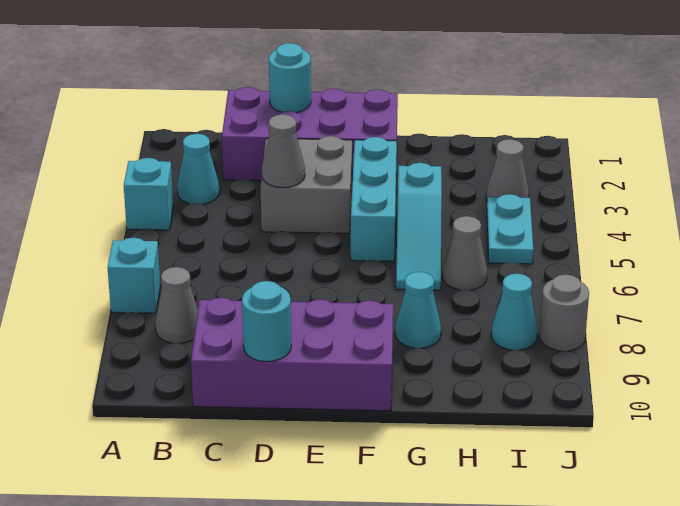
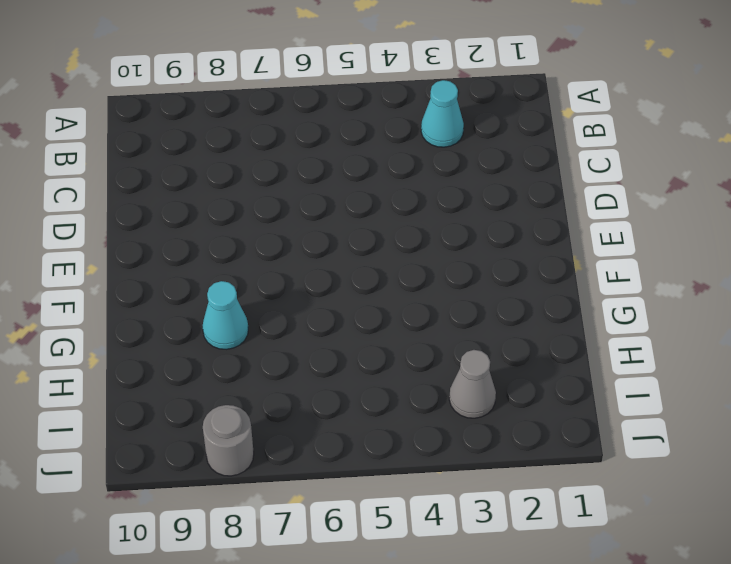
none -> cyan 1x1 brick [124,158,173,230]
none -> cyan 1x1 brick [108,238,160,313]
none -> grey 1x1 cone [155,267,198,343]

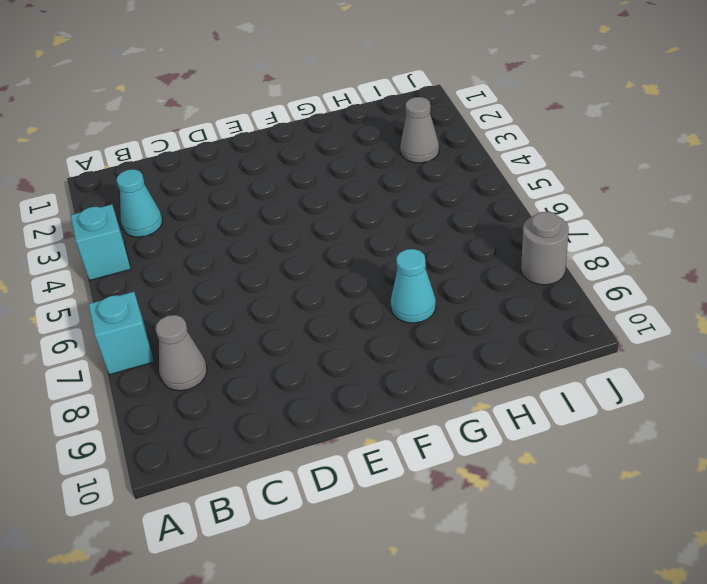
none -> purple 2x4 brick [222,87,398,181]
none -> purple 2x4 brick [191,297,393,411]
none -> grey 2x2 brick [261,136,352,233]

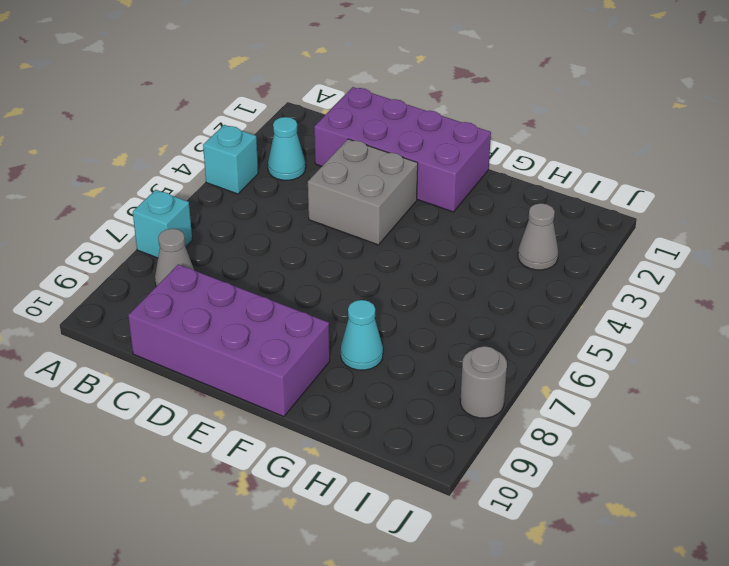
none -> cyan 1x3 brick [351,137,397,261]
none -> cyan 1x3 slope [396,163,442,290]
none -> grey 1x1 cone [443,216,487,290]

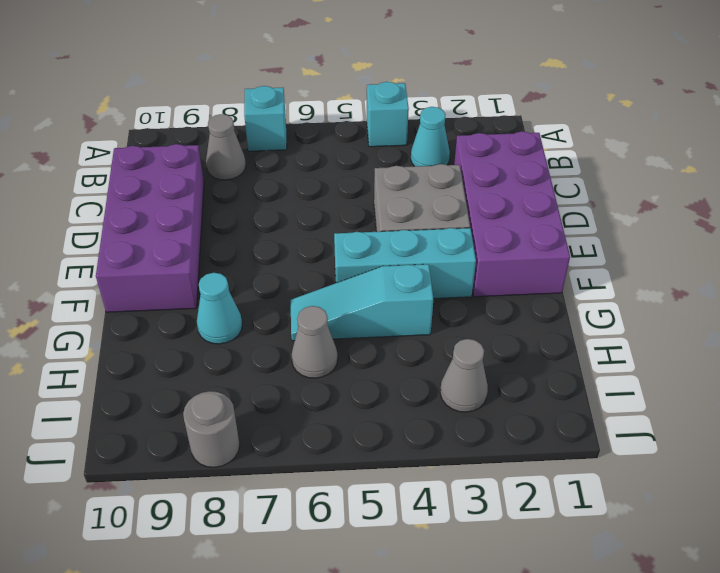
none -> cyan 1x2 plate [487,194,533,264]
none -> cyan 1x1 cone [491,274,538,350]
none -> cyan 1x1 round brick [269,43,311,113]

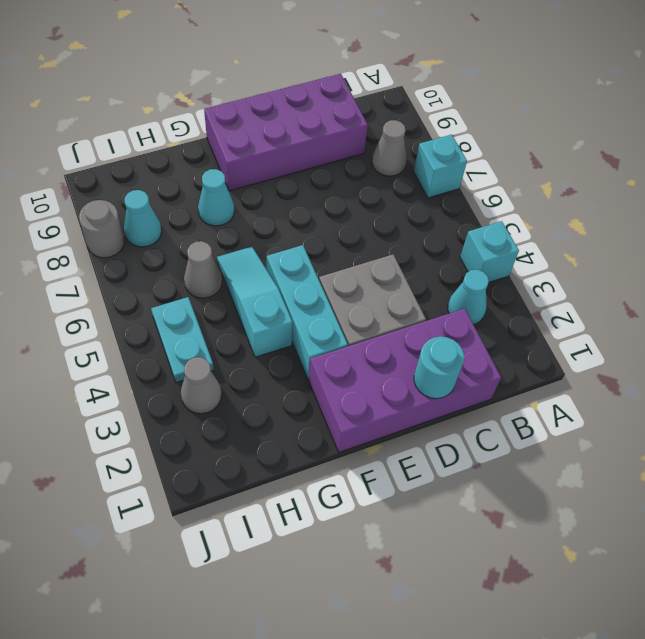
none -> grey 1x1 cone [262,114,305,188]
none -> cyan 1x1 round brick [242,281,291,362]

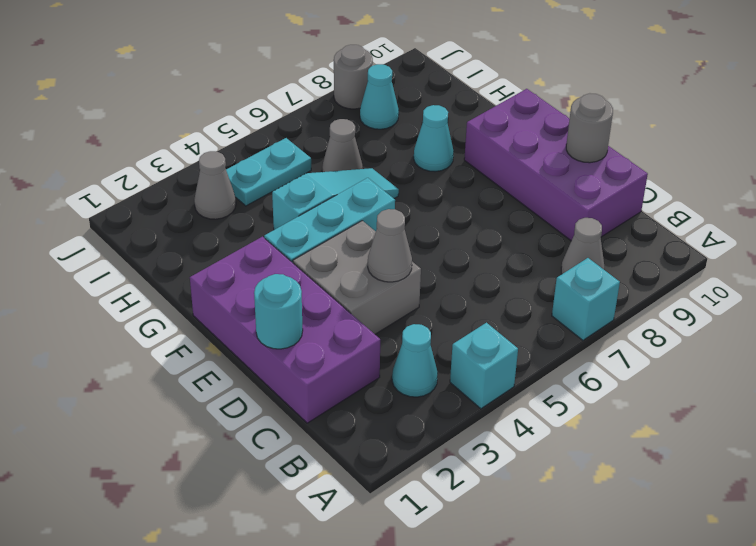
grey 1x1 round brick [566,93,613,163] -> cyan 1x1 round brick [242,281,291,362]

